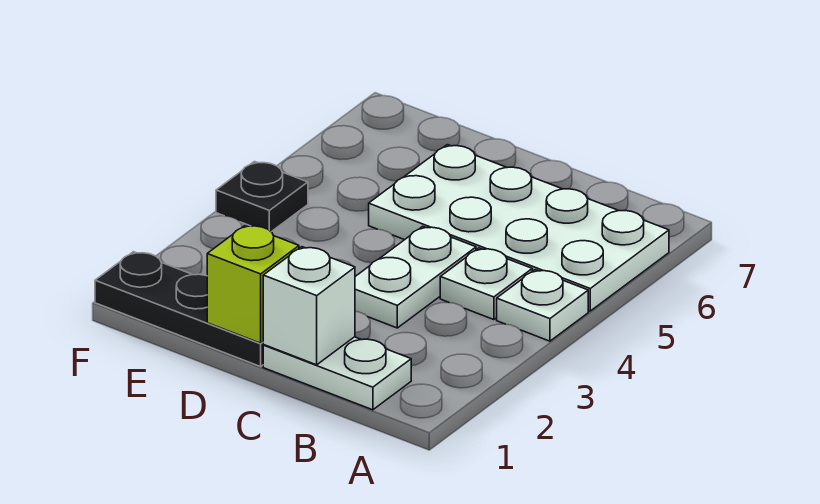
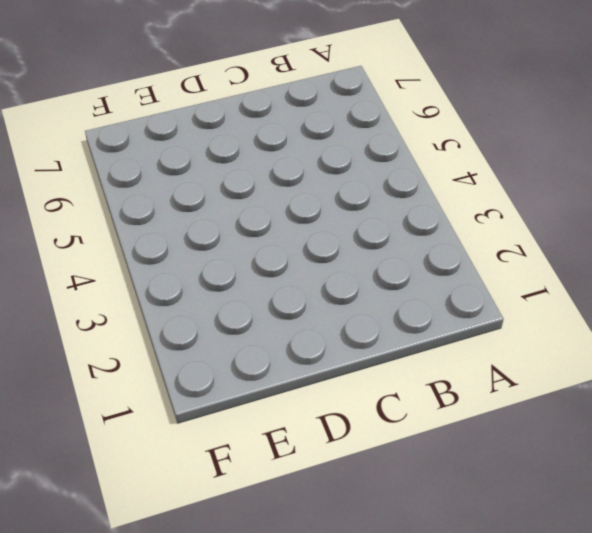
none -> white 1x1 plate [497,270,588,341]
none -> white 2x4 plate [369,145,669,311]

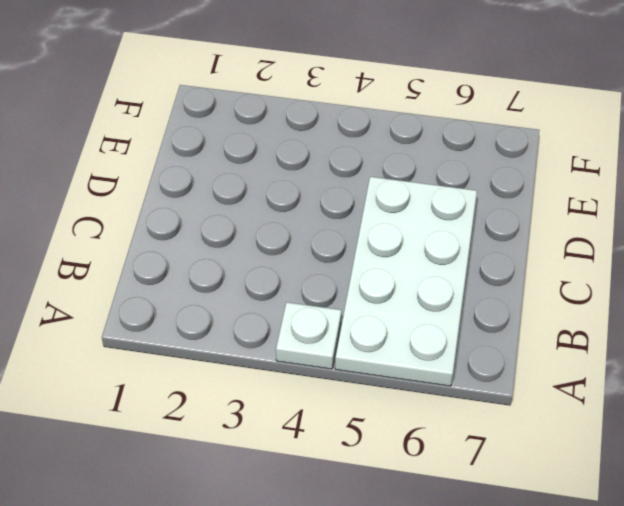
none -> white 1x2 plate [263,337,411,410]
none -> white 1x1 plate [440,248,532,320]

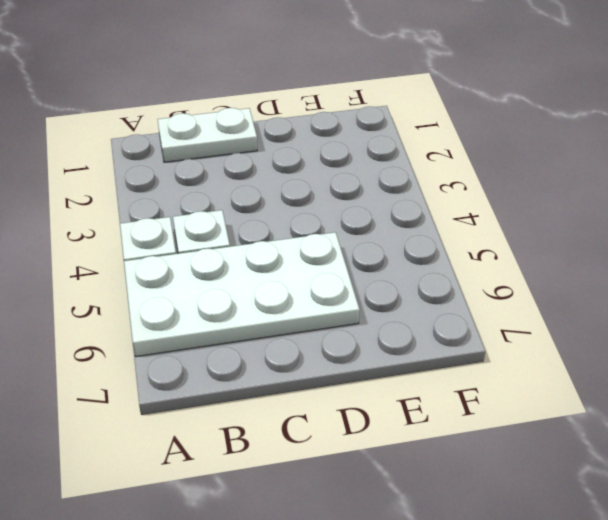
none -> white 1x2 plate [355,226,476,328]
none -> black 1x3 plate [95,252,264,367]

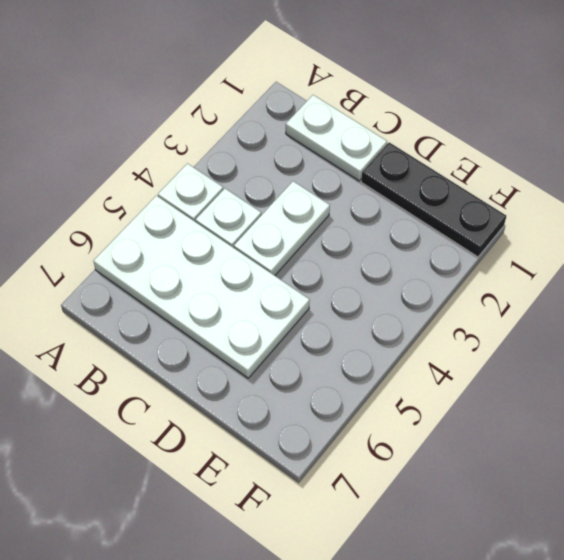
none -> black 1x1 plate [216,162,308,232]
none -> white 1x1 brick [263,247,355,365]

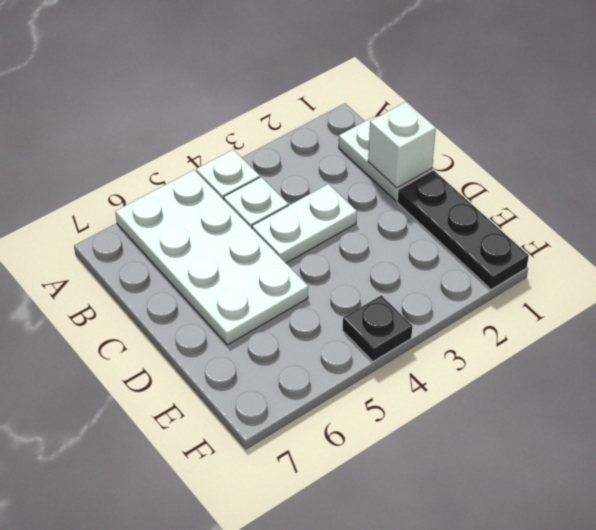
none -> lime 1x1 brick [207,225,299,343]

